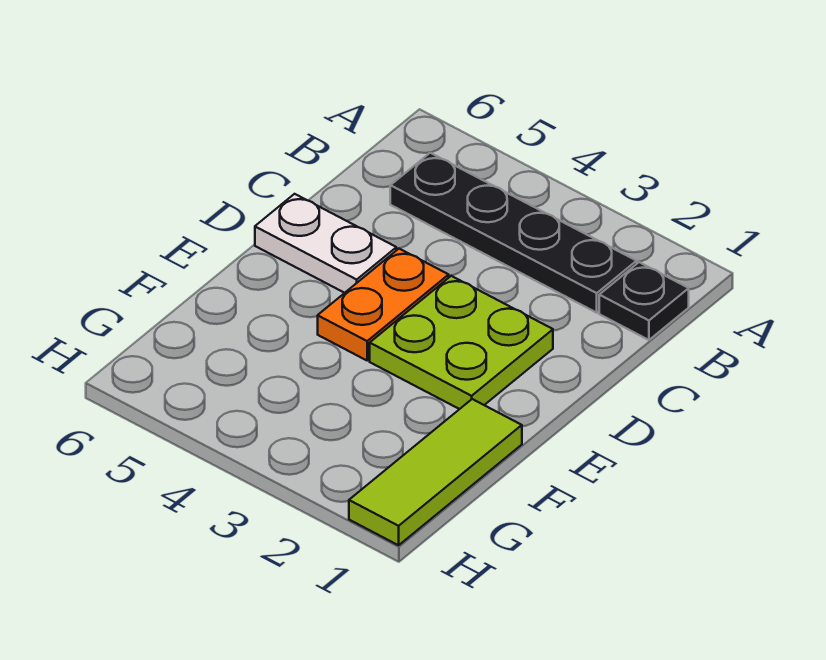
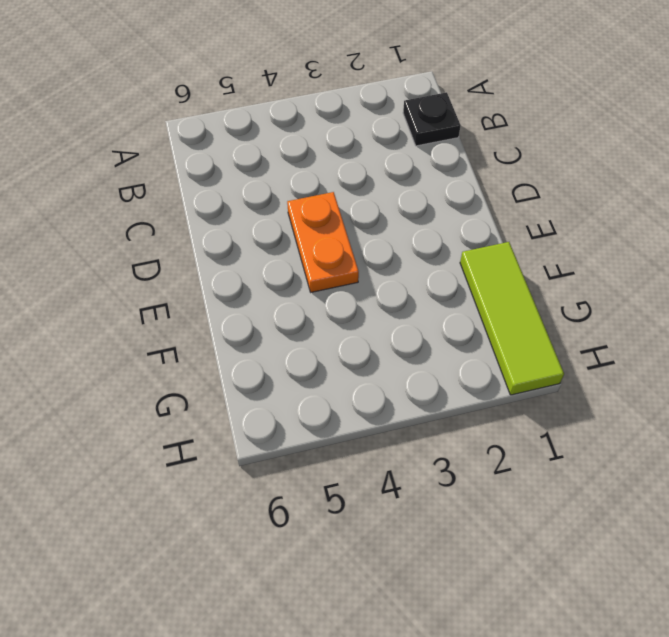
none -> black 1x4 plate [390,153,637,313]
none -> lime 2x2 plate [370,276,553,409]

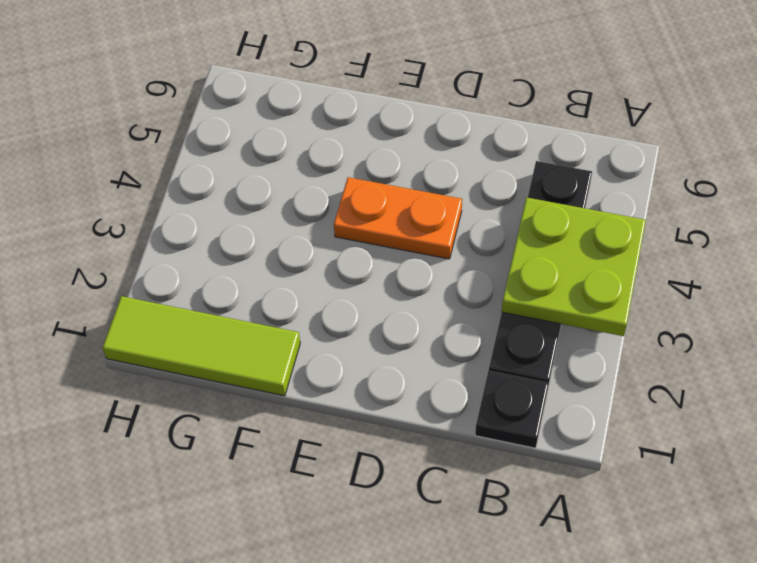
lime 2x2 plate [502,197,646,336] -> lime 2x2 plate moved to [370,276,553,409]
none -> white 1x2 plate [255,194,396,293]

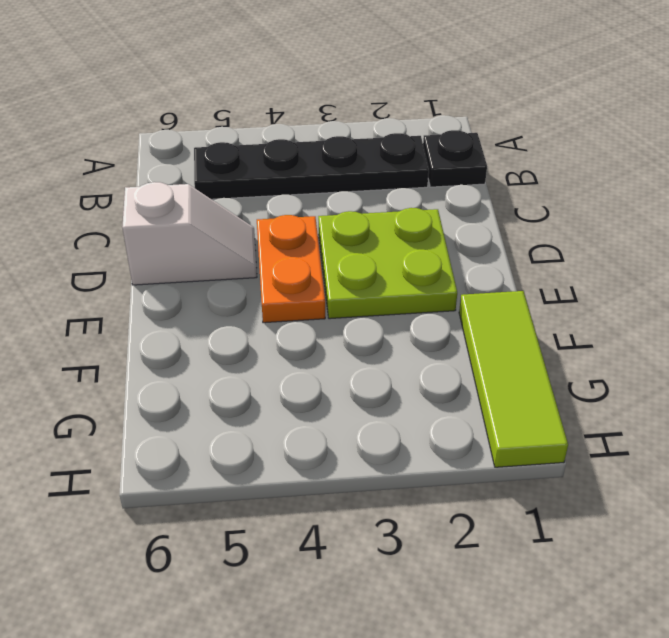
white 1x2 slope [122,182,257,285] -> white 1x2 plate [255,194,396,293]

